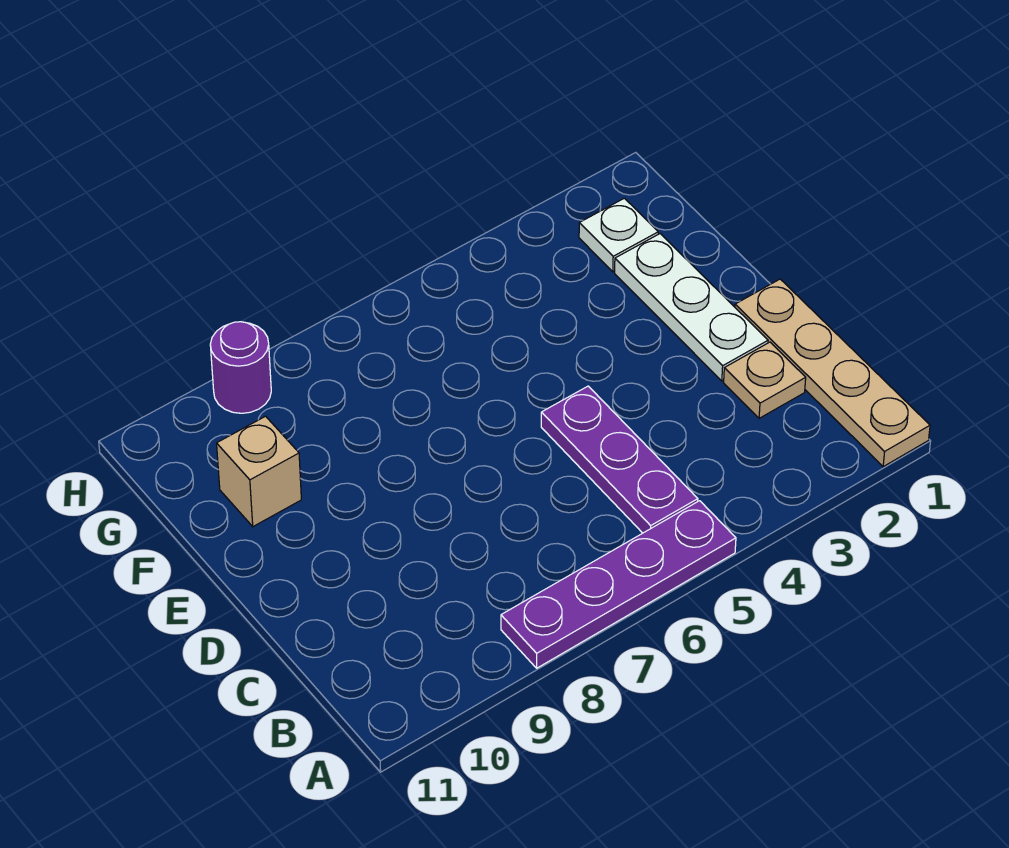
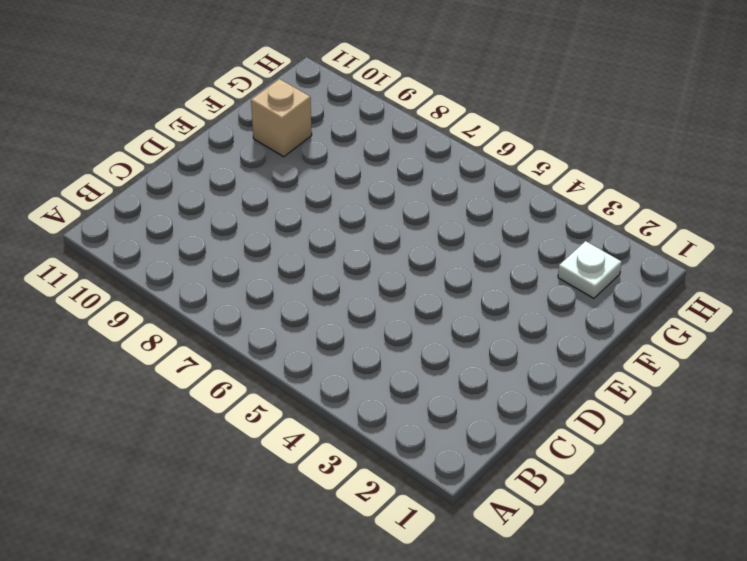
none -> tan 1x4 plate [735,279,930,467]
none -> purple 1x4 plate [501,501,736,668]

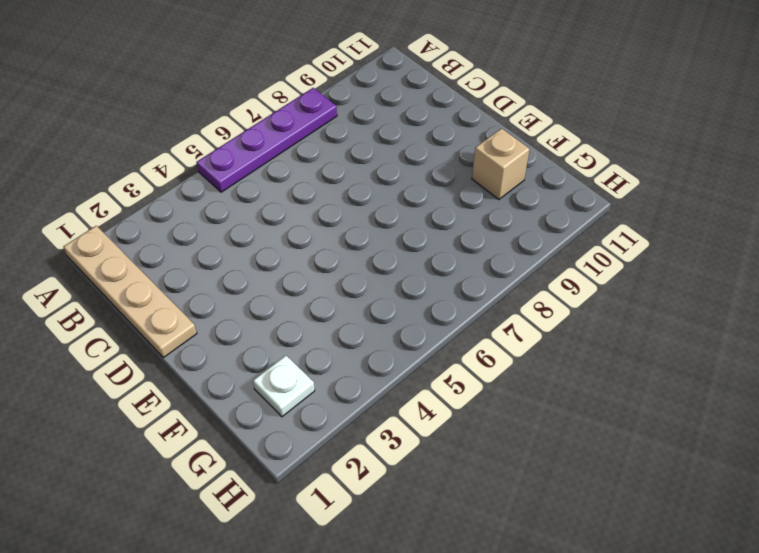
none -> purple 1x3 plate [541,386,698,533]
none -> tan 1x1 plate [724,342,806,418]

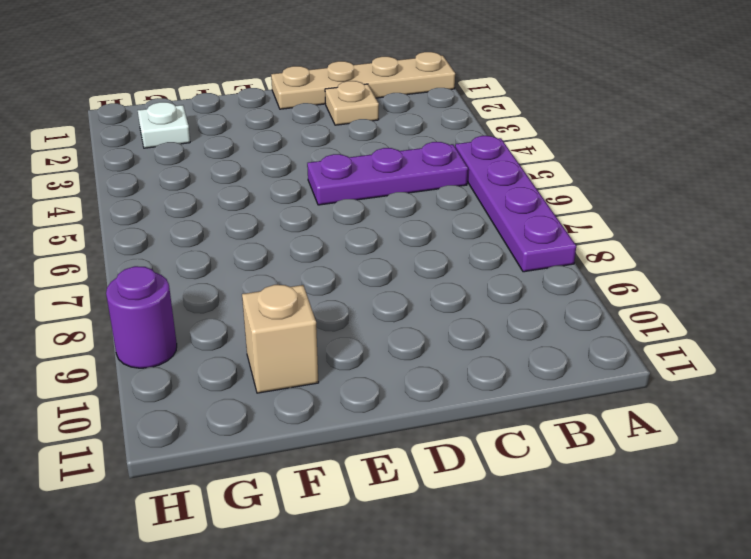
none -> white 1x3 plate [615,234,768,381]

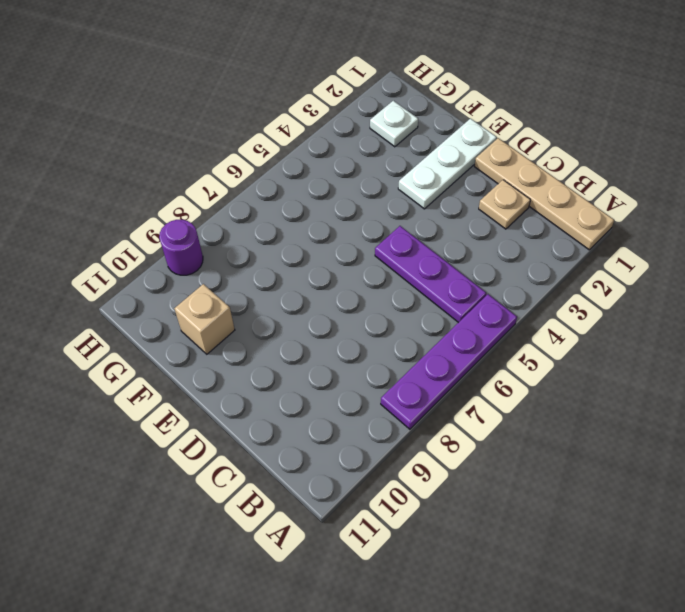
white 1x3 plate [398,119,497,209] -> white 1x3 plate turned to [615,234,768,381]

